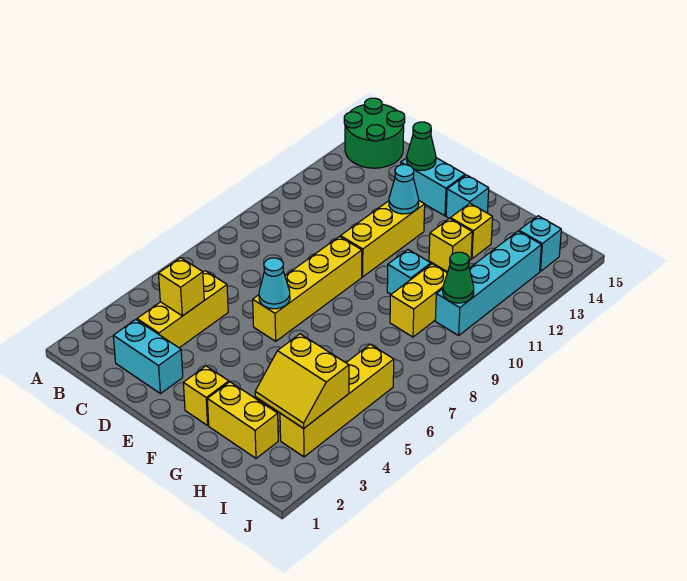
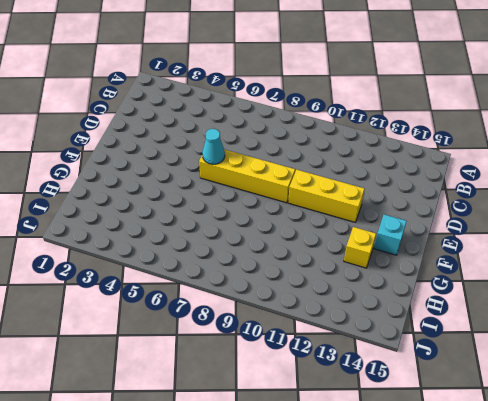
none -> green 2x2 round brick [344,98,405,168]
none -> cyan 1x2 brick [113,320,183,394]
none -> yellow 1x3 brick [137,271,228,348]

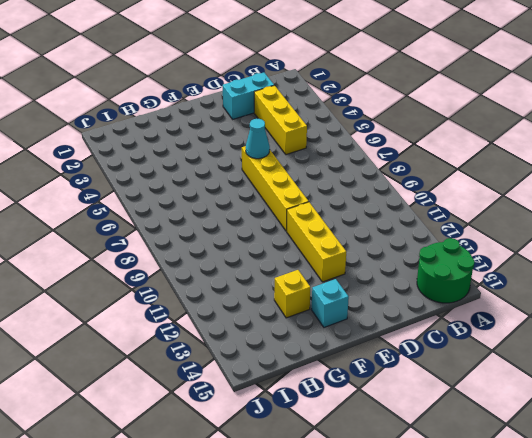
none -> cyan 1x2 brick [401,158,465,216]
none -> yellow 1x1 brick [183,366,229,425]
none -> yellow 1x2 brick [207,382,278,458]

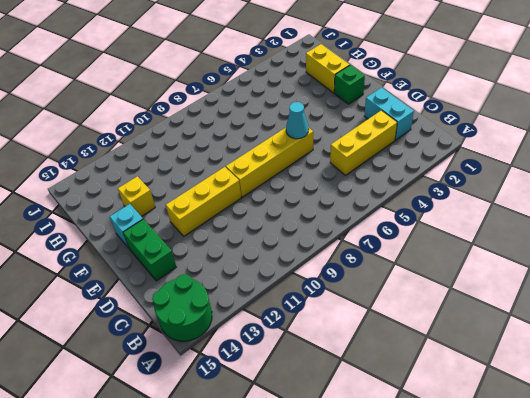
green 1x2 brick [123,219,176,281] -> cyan 1x2 brick [401,158,465,216]
green 1x1 brick [334,65,365,104] -> yellow 1x1 brick [183,366,229,425]
none -> cyan 1x1 brick [387,250,431,294]
none -> yellow 1x1 brick [429,218,472,272]
none -> yellow 1x2 brick [390,264,447,337]

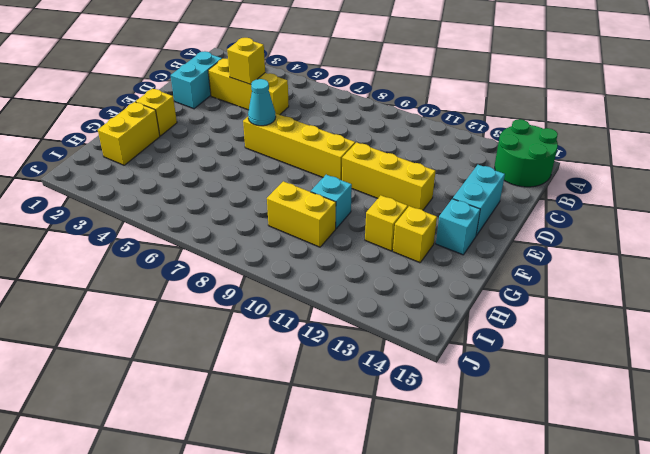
none -> yellow 1x4 brick [280,344,394,457]
none -> cyan 1x4 brick [435,231,541,336]
none -> cyan 1x1 brick [519,216,561,271]

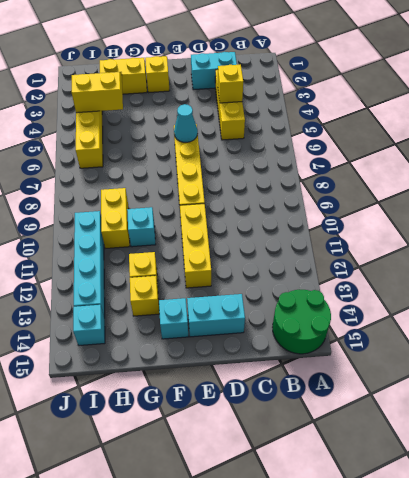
none -> green 1x1 cone [407,122,436,170]
none -> cyan 1x1 cone [389,165,419,214]
none -> green 1x1 cone [443,252,474,303]

